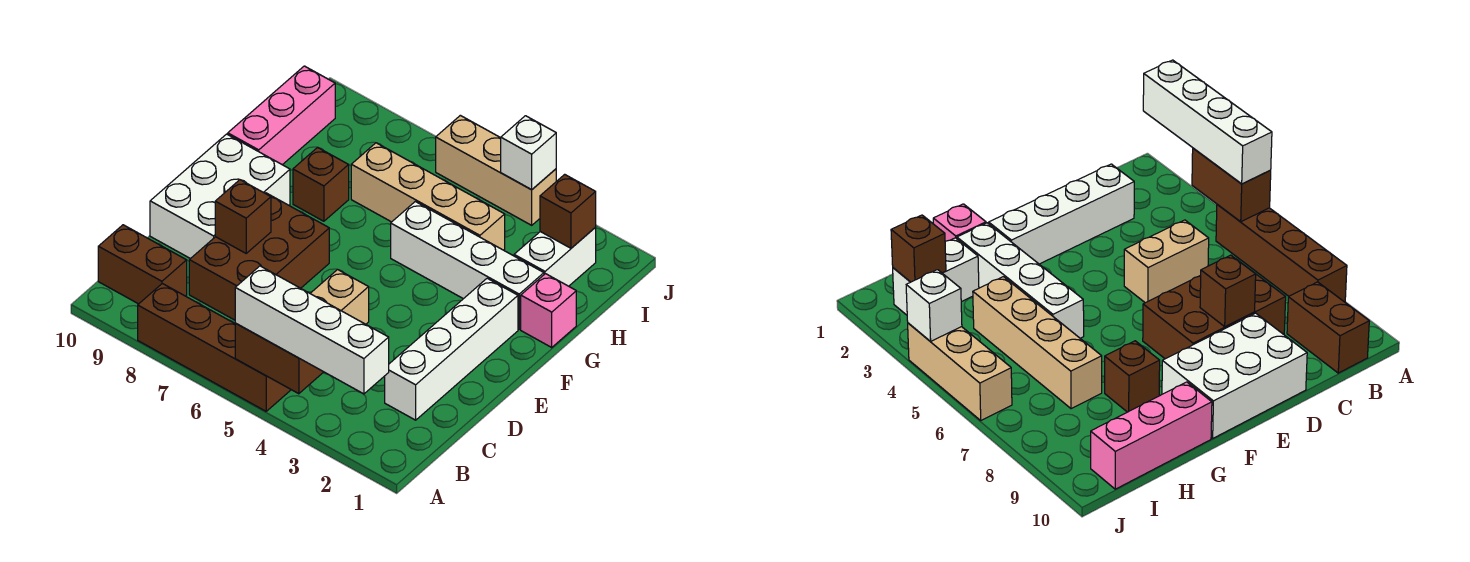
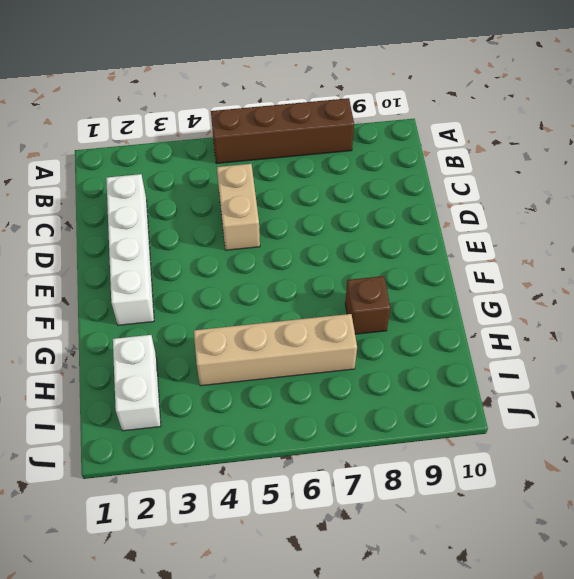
none -> brown 1x2 brick [98,225,187,304]
none -> brown 2x3 brick [189,193,329,320]
none -> white 2x3 brick [150,134,290,259]

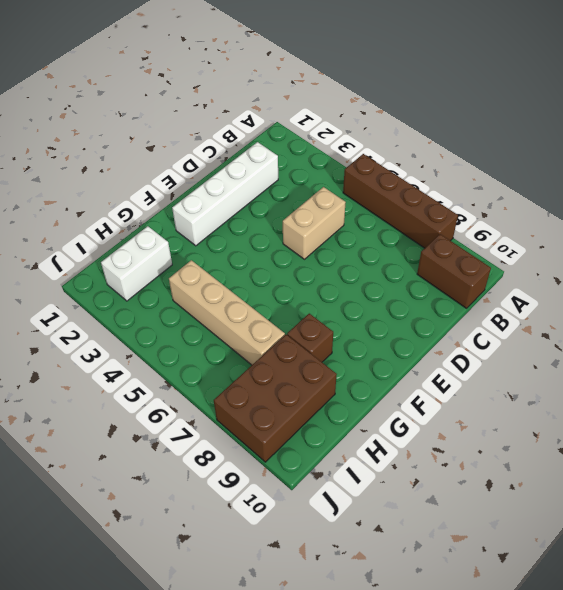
brown 2x3 brick [214,335,337,462] -> brown 2x3 brick moved to [189,193,329,320]
none -> white 2x3 brick [150,134,290,259]
none -> pink 1x1 brick [521,274,576,347]
none -> white 1x4 brick [391,202,544,329]

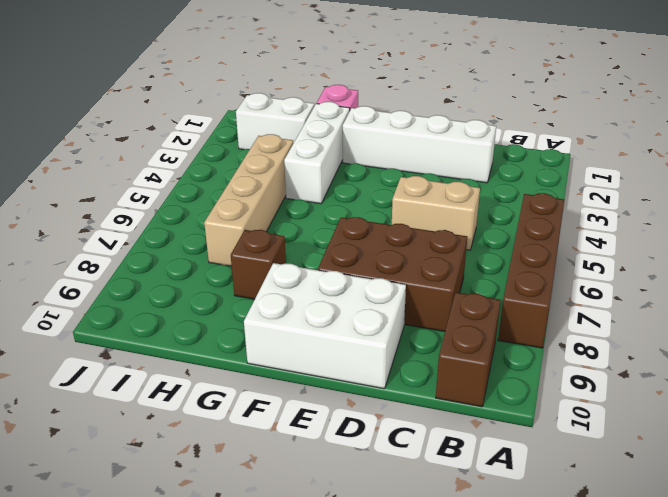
white 1x3 brick [284,102,350,204] -> white 1x4 brick [391,202,544,329]
none -> pink 1x3 brick [228,66,335,165]
none -> tan 1x3 brick [436,115,556,225]
none -> brown 1x2 brick [235,323,323,394]

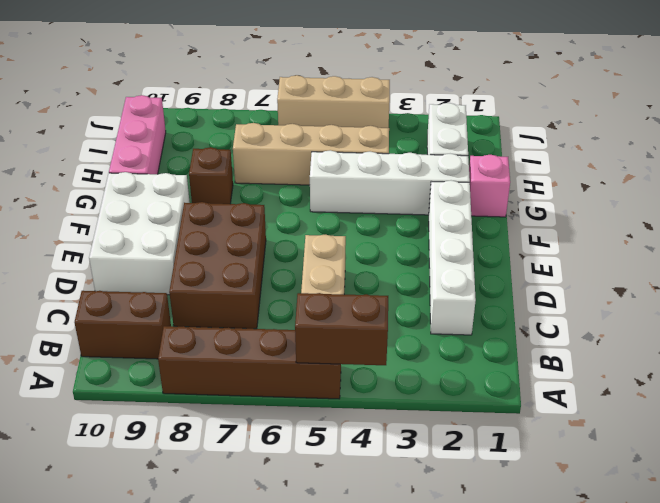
none -> brown 1x1 brick [215,180,271,253]
none -> brown 1x1 brick [540,174,596,248]
none -> white 1x1 brick [501,116,556,190]

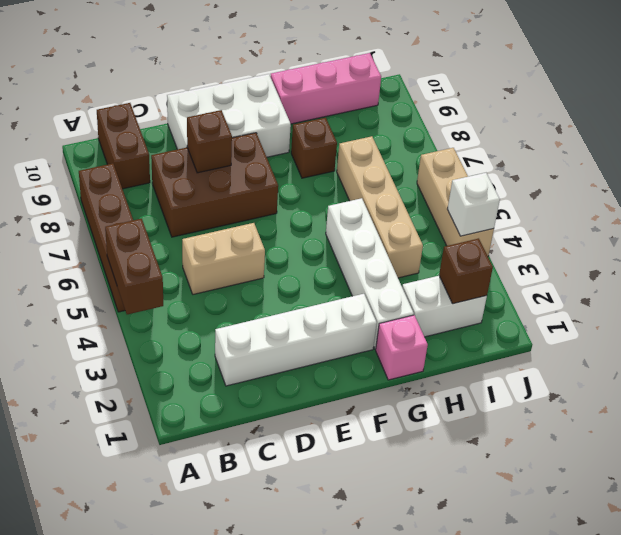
none -> white 1x4 brick [235,266,389,394]

